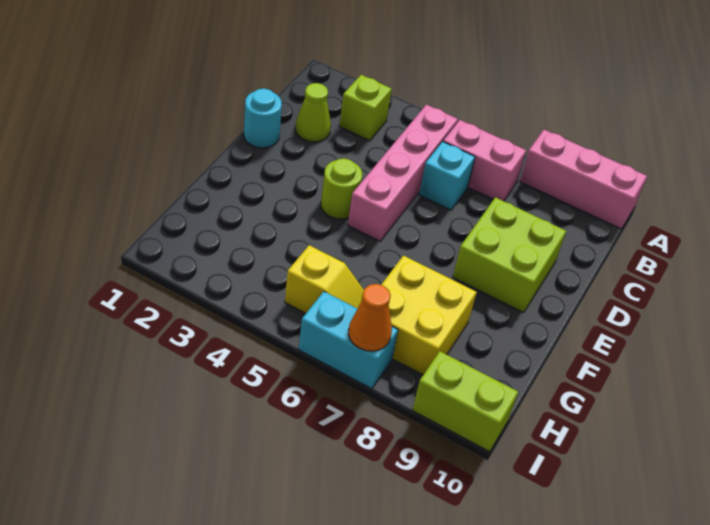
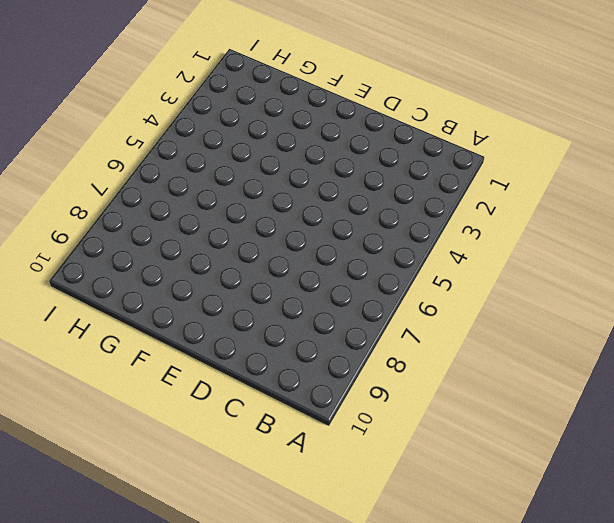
none -> pink 1x3 brick [520,130,647,229]
none -> lime 1x1 brick [339,75,392,141]
none -> pink 1x4 brick [348,105,458,241]

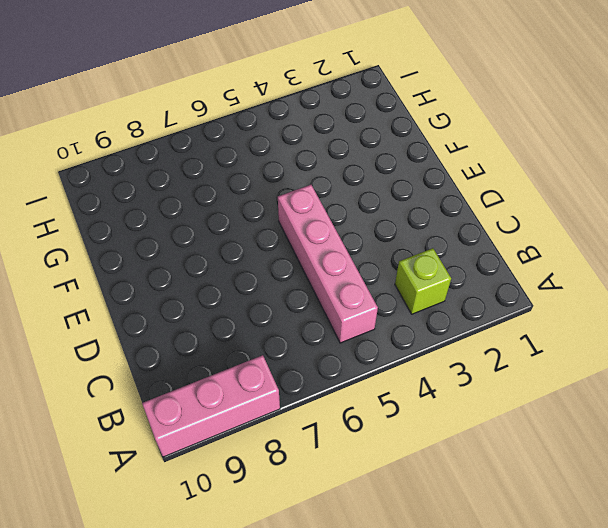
none -> pink 1x2 brick [443,120,526,201]
none -> lime 1x1 cone [295,83,331,142]
none -> cyan 1x1 brick [419,141,475,210]

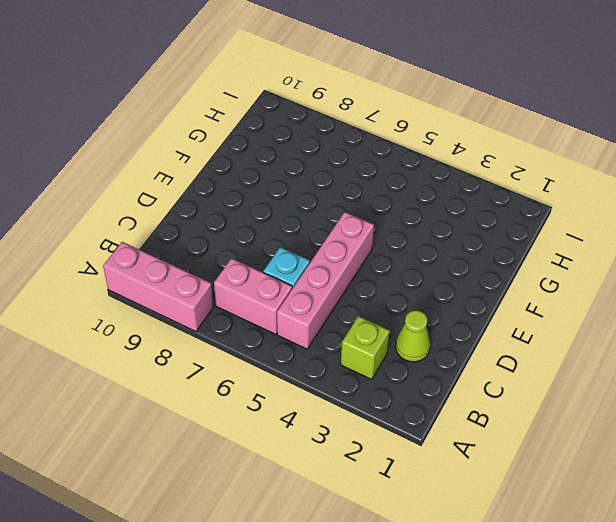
none -> cyan 1x1 round brick [244,89,282,148]
none -> lime 2x2 brick [453,197,566,313]
none -> lime 1x1 round brick [321,158,362,219]

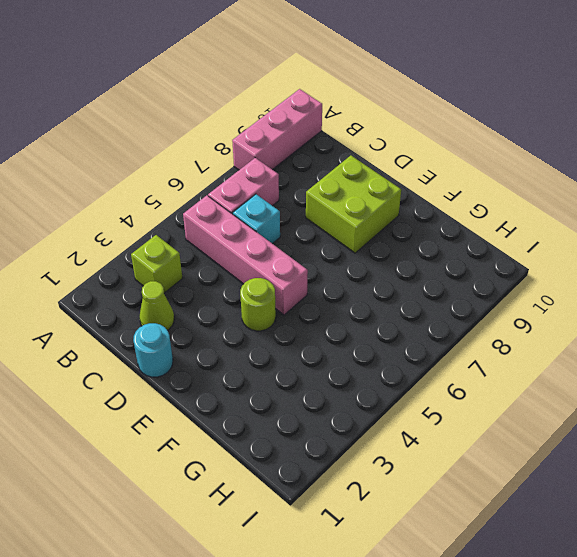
none -> yellow 2x2 brick [381,256,477,375]
none -> yellow 1x2 slope [285,245,364,313]
none -> cyan 1x2 brick [299,292,398,389]

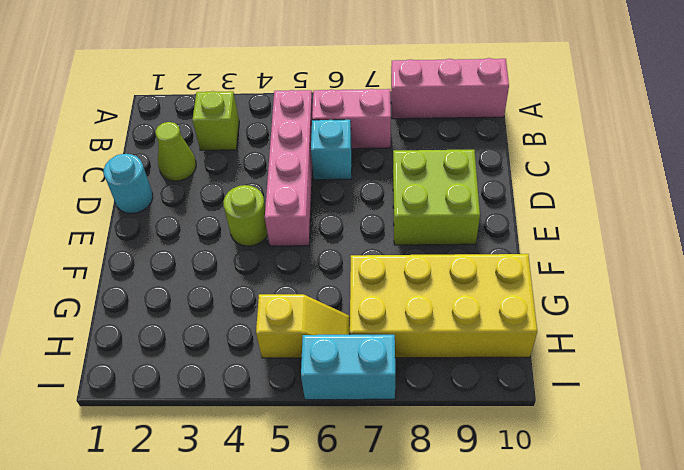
yellow 2x4 brick [350,254,537,358] -> yellow 2x2 brick [381,256,477,375]
none -> lime 1x2 brick [412,351,518,452]
none -> orange 1x1 cone [348,284,392,351]

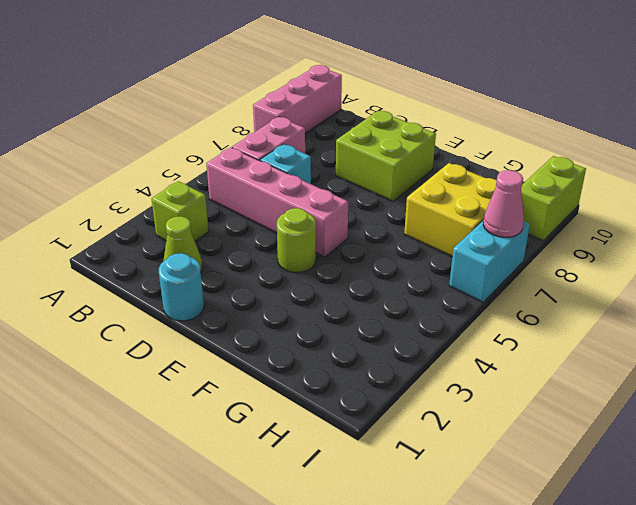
pink 1x1 cone [483,170,524,237] -> orange 1x1 cone [348,284,392,351]
none -> yellow 1x2 slope [285,245,364,313]

